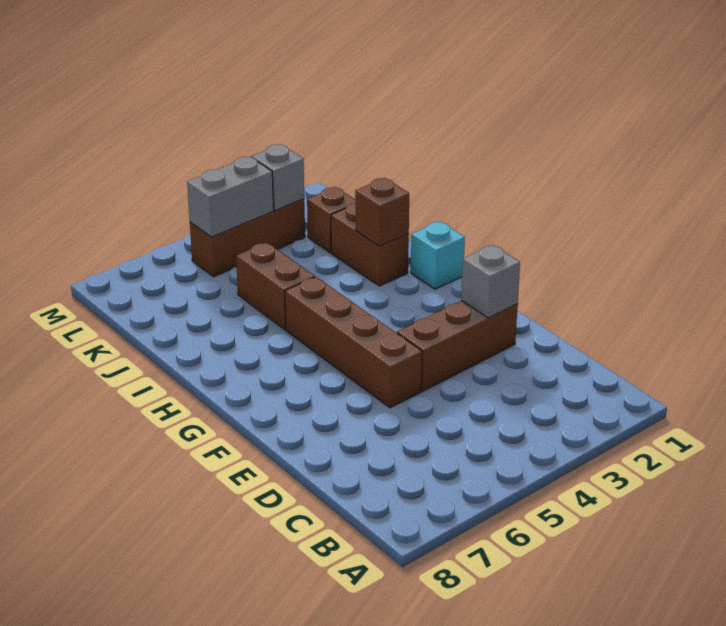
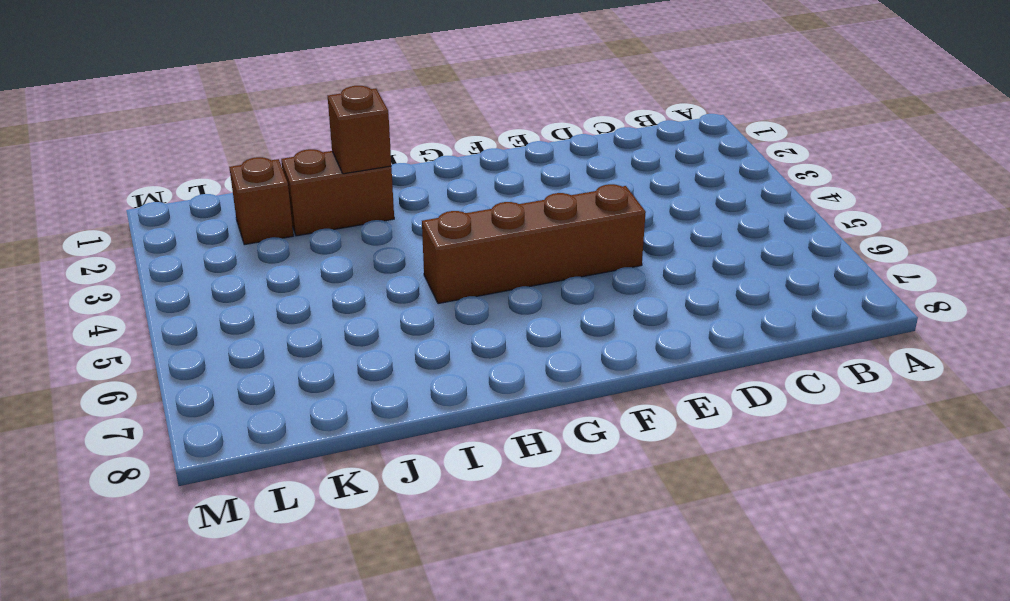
none -> brown 1x3 brick [397,301,518,391]
none -> cyan 1x1 brick [411,221,465,289]

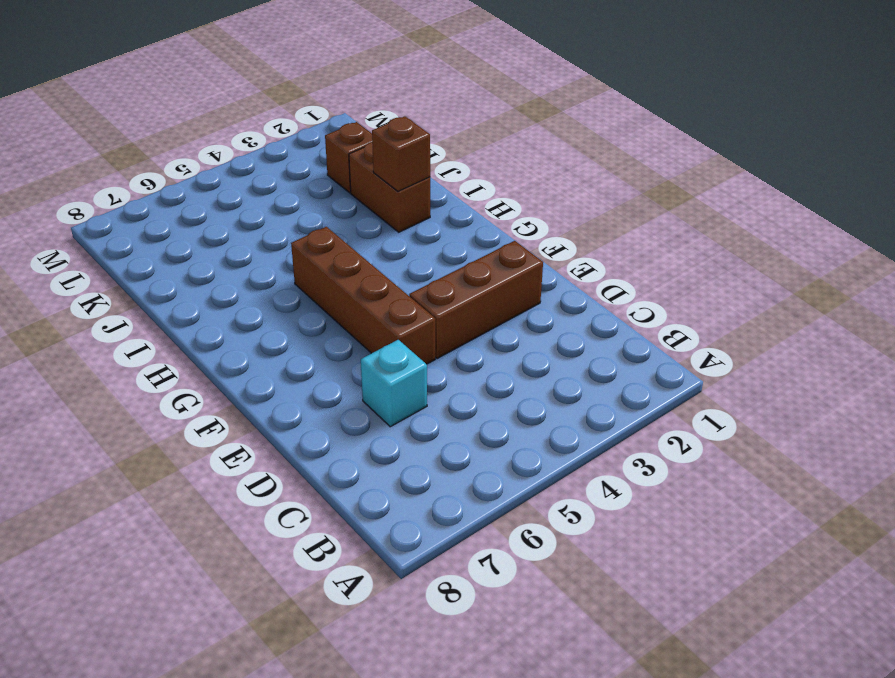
cyan 1x1 brick [361,340,427,427] -> cyan 1x1 brick moved to [411,221,465,289]
none -> brown 1x2 brick [236,242,315,330]
none -> brown 1x3 brick [190,199,305,277]

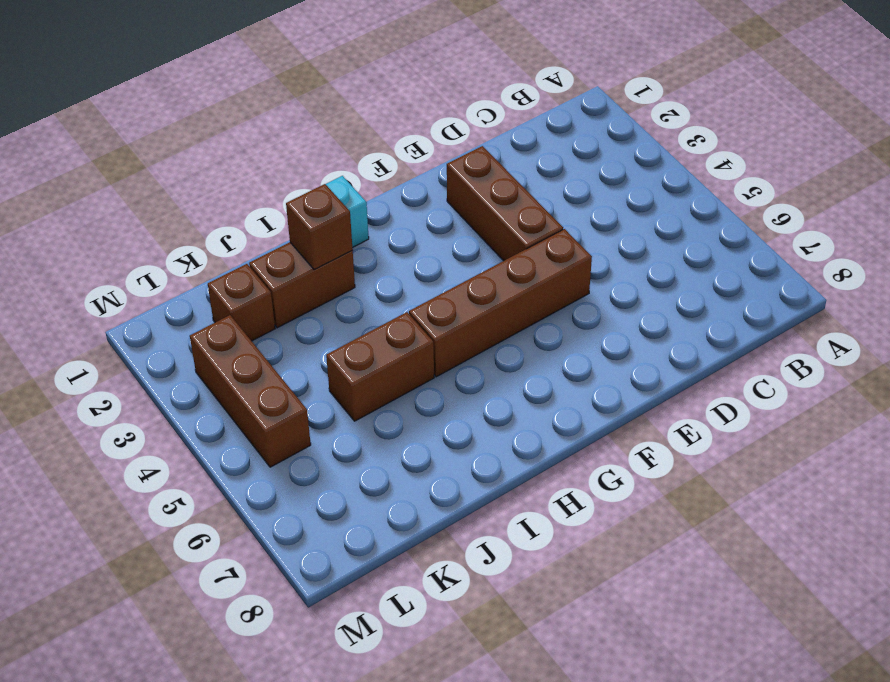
none -> grey 1x1 brick [461,245,520,318]
none -> grey 1x1 brick [251,144,304,210]

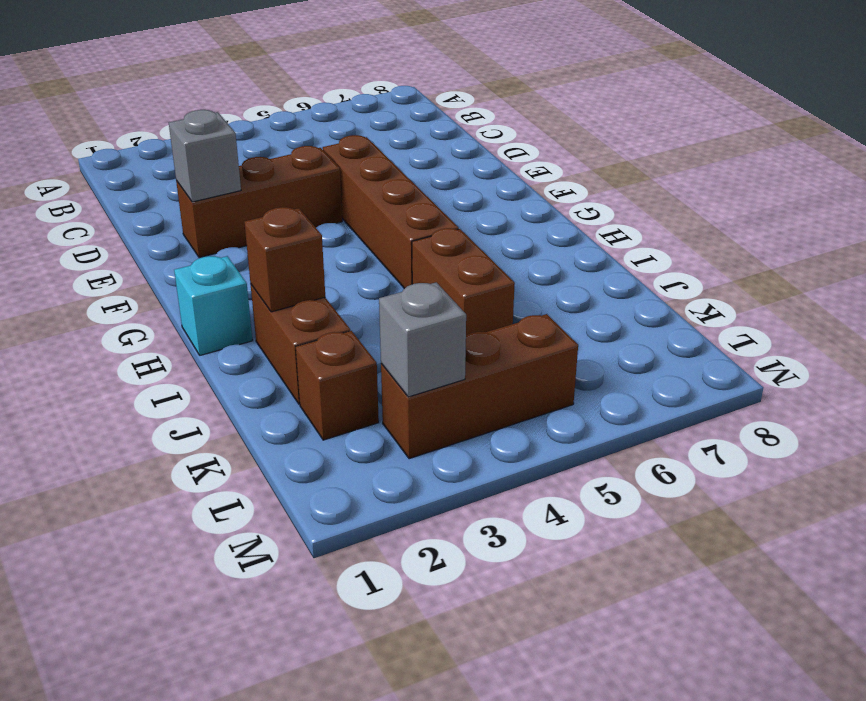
none -> grey 1x2 brick [187,157,274,237]

